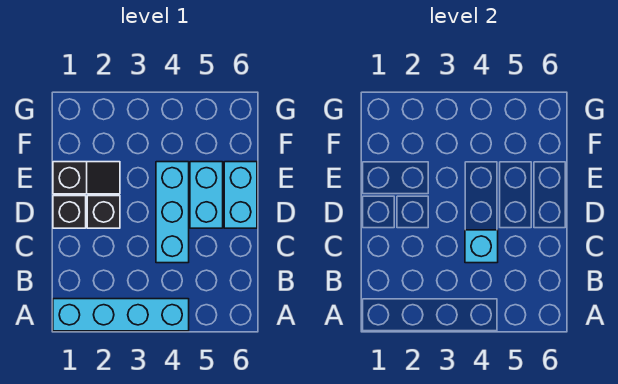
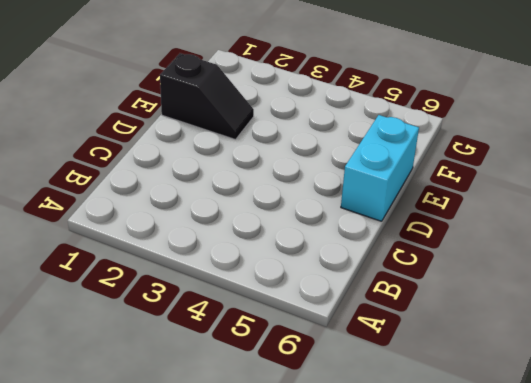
none -> cyan 1x4 brick [53,299,189,331]
none -> cyan 1x3 brick [156,162,189,263]

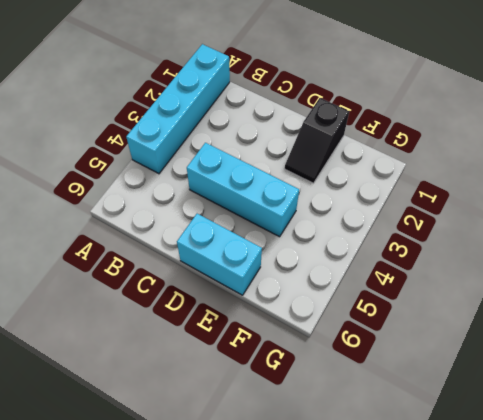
none -> black 1x1 brick [53,196,86,228]
none -> black 1x1 brick [87,196,120,228]

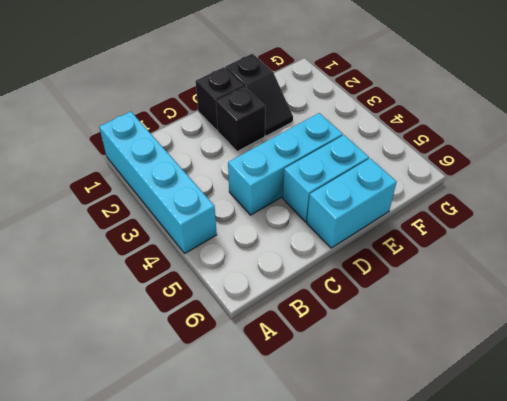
none -> cyan 1x1 brick [465,230,498,263]

